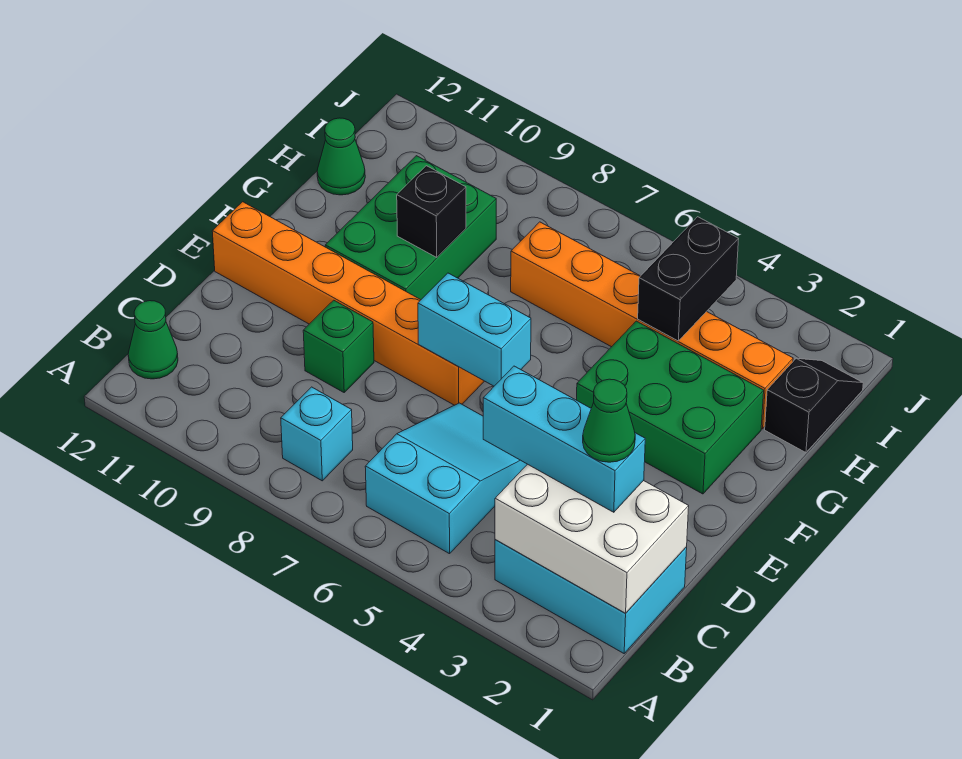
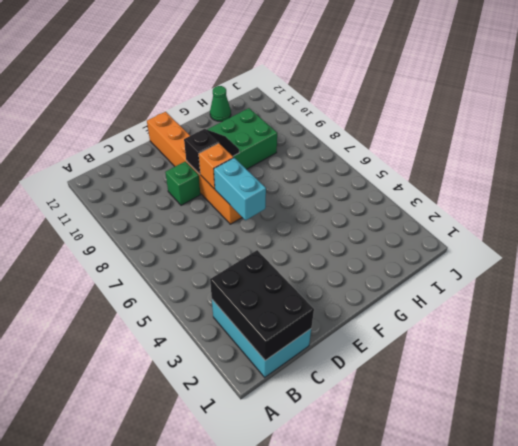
black 2x3 brick [210,250,314,360] -> white 2x3 brick [495,464,689,613]
orange 1x1 brick [199,143,233,189] -> none
black 1x2 slope [184,129,239,174] -> black 1x2 slope moved to [765,358,863,453]
none -> cyan 2x3 slope [365,403,527,554]
none -> cyan 1x1 brick [281,387,353,481]
none -> green 1x1 cone [128,301,178,379]

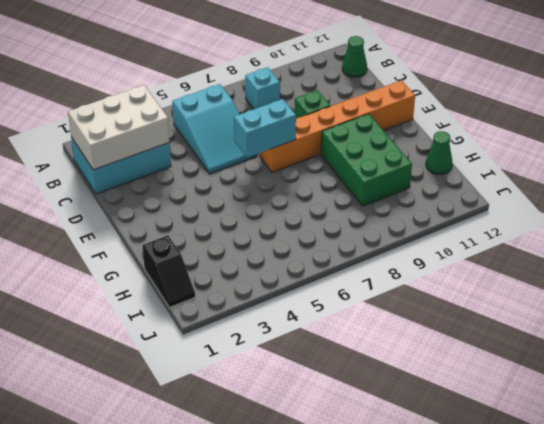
none -> green 2x3 brick [577,321,764,494]
none -> orange 1x6 brick [511,222,793,429]
none -> black 1x1 brick [397,166,466,258]

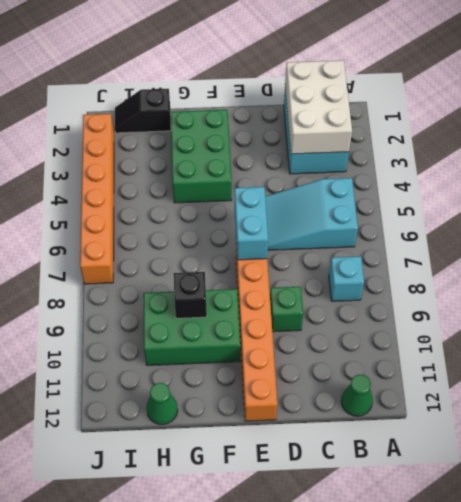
orange 1x6 brick [80,114,114,284] -> orange 1x6 brick moved to [511,222,793,429]
none -> black 1x2 brick [638,217,739,341]
none -> cyan 1x3 brick [483,366,645,512]
none -> green 1x1 cone [583,379,635,462]

